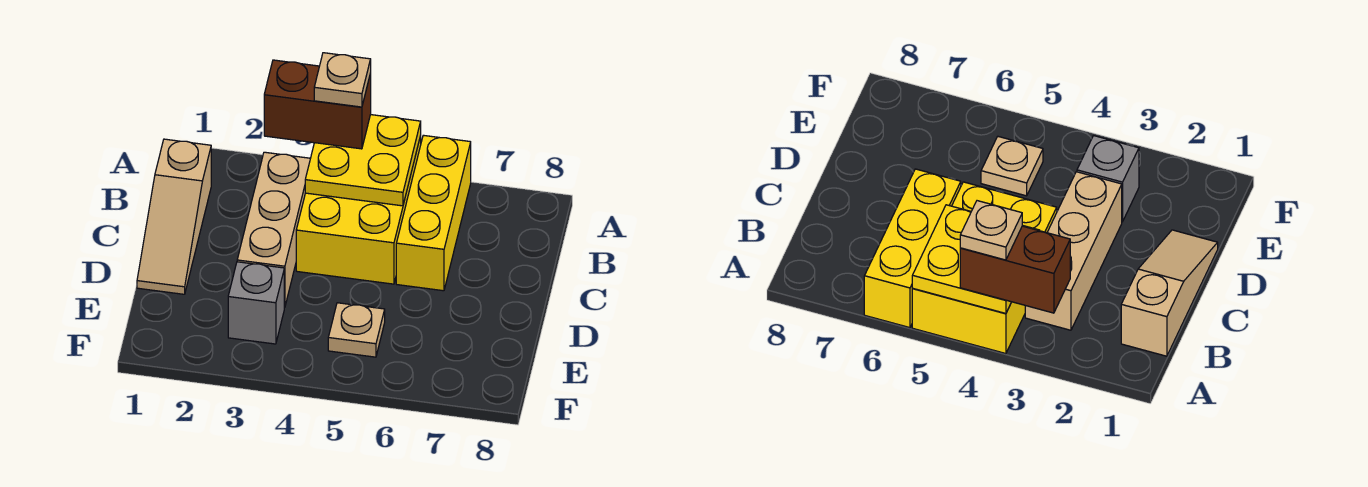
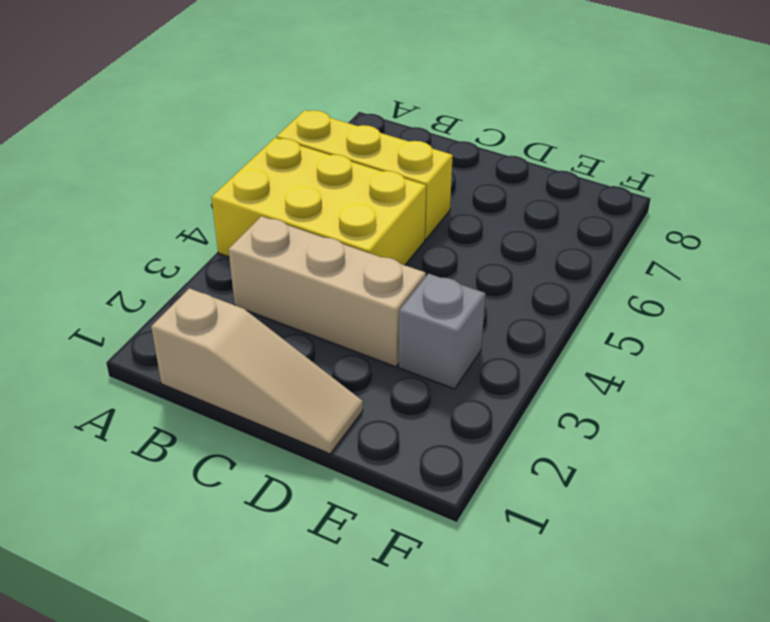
none -> tan 1x1 plate [328,303,385,357]
none -> yellow 2x2 plate [305,115,421,206]

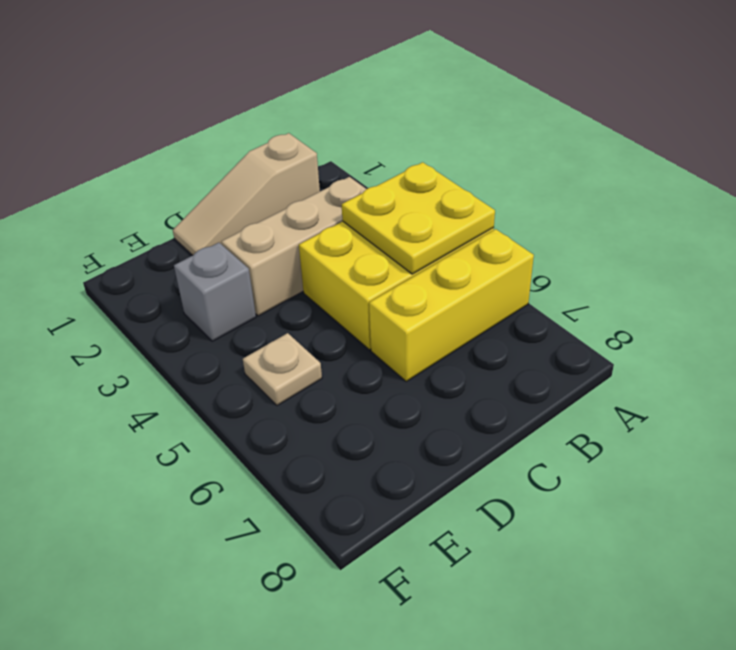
none -> brown 1x2 brick [264,60,371,149]
none -> tan 1x1 plate [314,53,371,107]

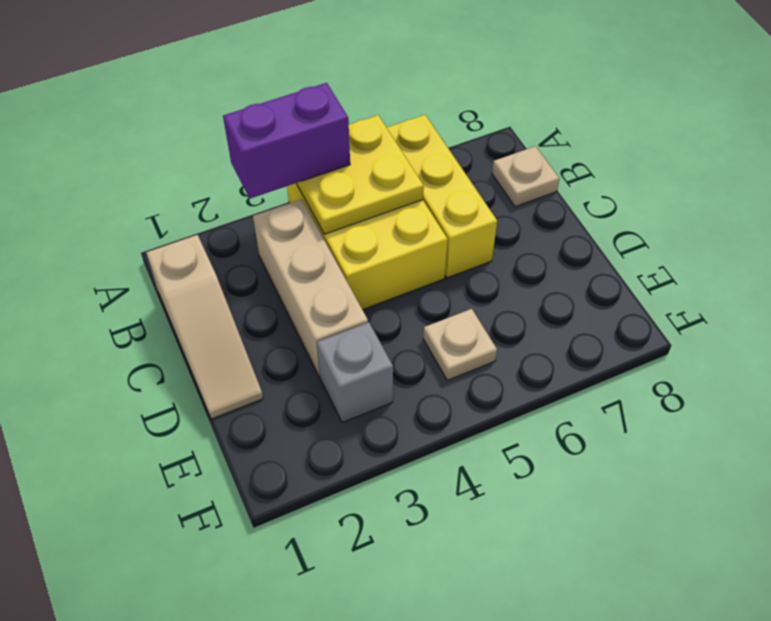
purple 1x2 brick [223,83,350,198] -> brown 1x2 brick [264,60,371,149]
tan 1x1 plate [492,146,560,207] -> tan 1x1 plate moved to [314,53,371,107]

